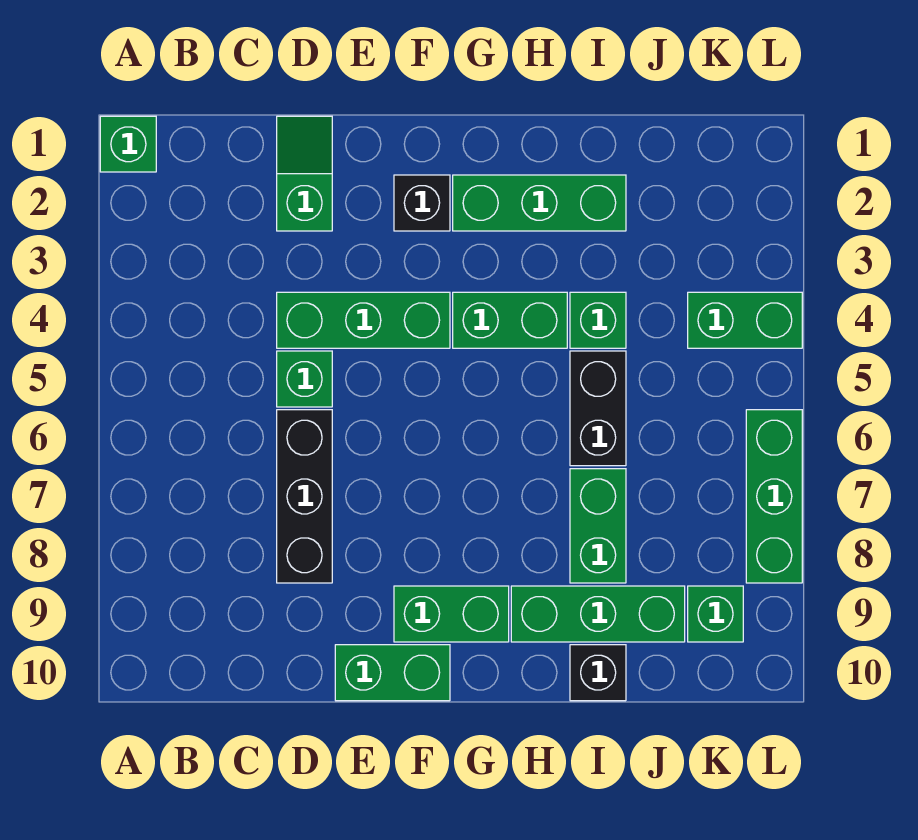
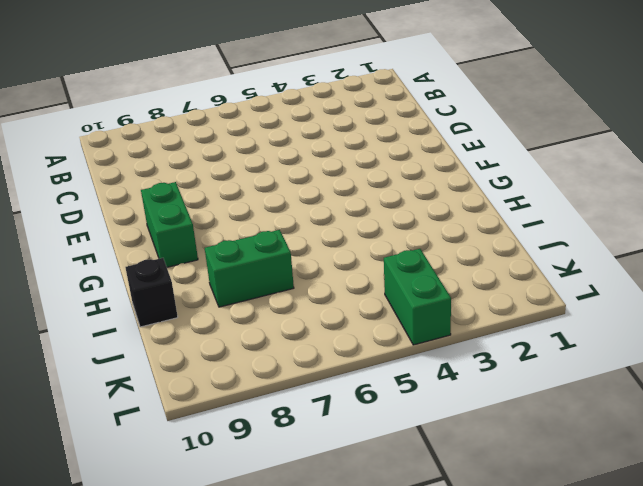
none -> green 1x1 brick [100,116,156,172]
none -> green 1x2 slope [277,116,332,231]
none -> green 1x3 brick [277,292,450,348]

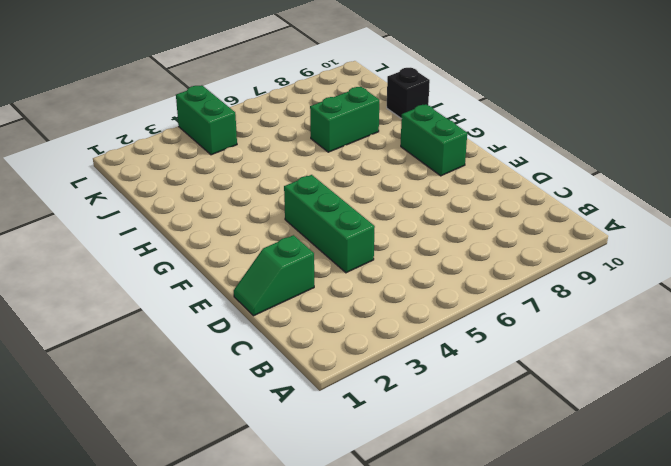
none -> green 1x1 brick [100,116,156,172]
none -> green 1x1 brick [277,351,332,407]
none -> black 1x3 brick [277,410,332,583]

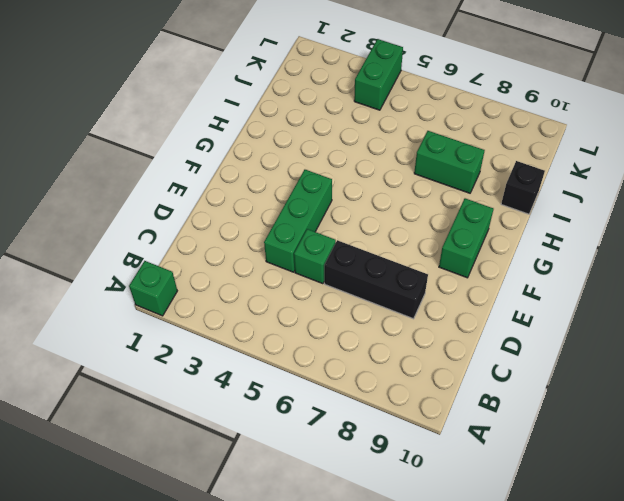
none -> green 1x2 slope [277,116,332,231]
none -> green 1x2 brick [335,645,450,701]
none -> black 1x1 brick [394,175,450,231]

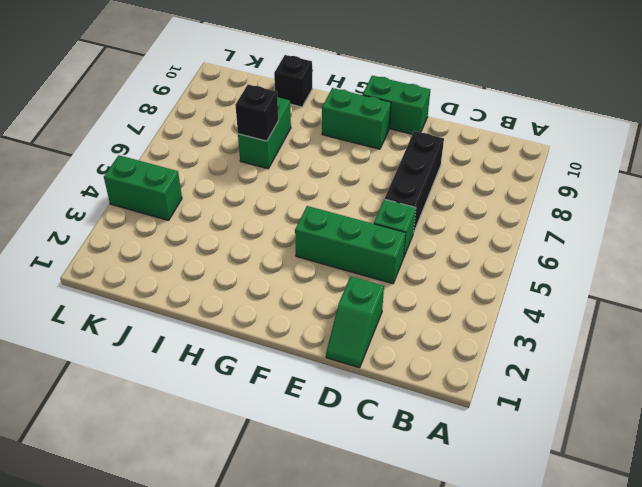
black 1x1 brick [236,85,278,141] -> black 1x1 brick moved to [394,175,450,231]
none -> green 1x1 brick [100,116,156,172]
none -> green 1x3 brick [453,175,626,231]
none -> green 1x2 brick [453,292,567,348]

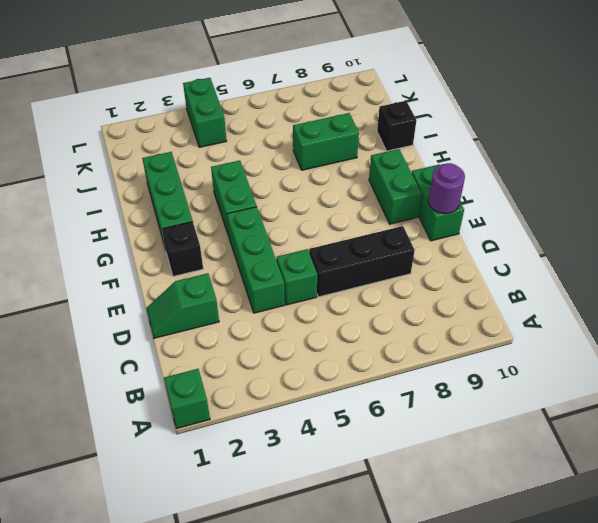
purple 1x1 round brick [428,163,465,214] -> none
none -> green 1x3 brick [511,586,685,642]
none -> green 1x1 brick [570,292,626,348]
none -> black 1x2 brick [570,351,626,466]

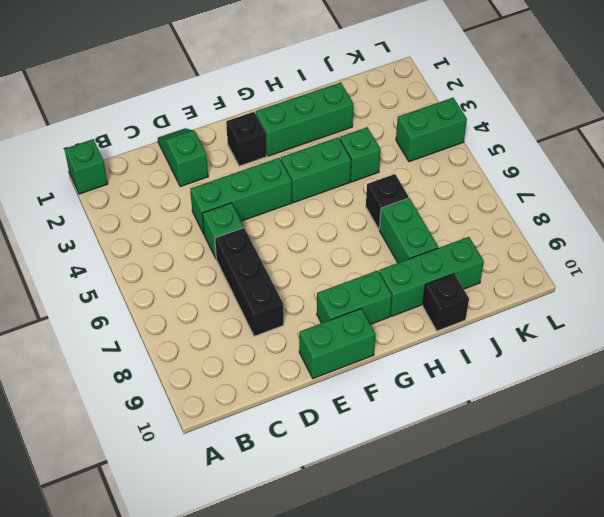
black 1x1 brick [366,174,409,229] -> black 1x2 brick [570,351,626,466]
none -> green 1x1 brick [688,586,743,642]
none -> green 1x3 brick [746,410,802,583]

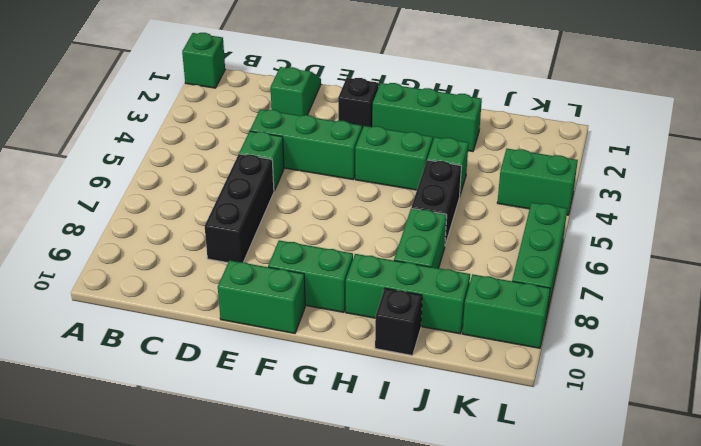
green 1x2 brick [462,274,550,348] -> green 1x1 brick [688,586,743,642]

